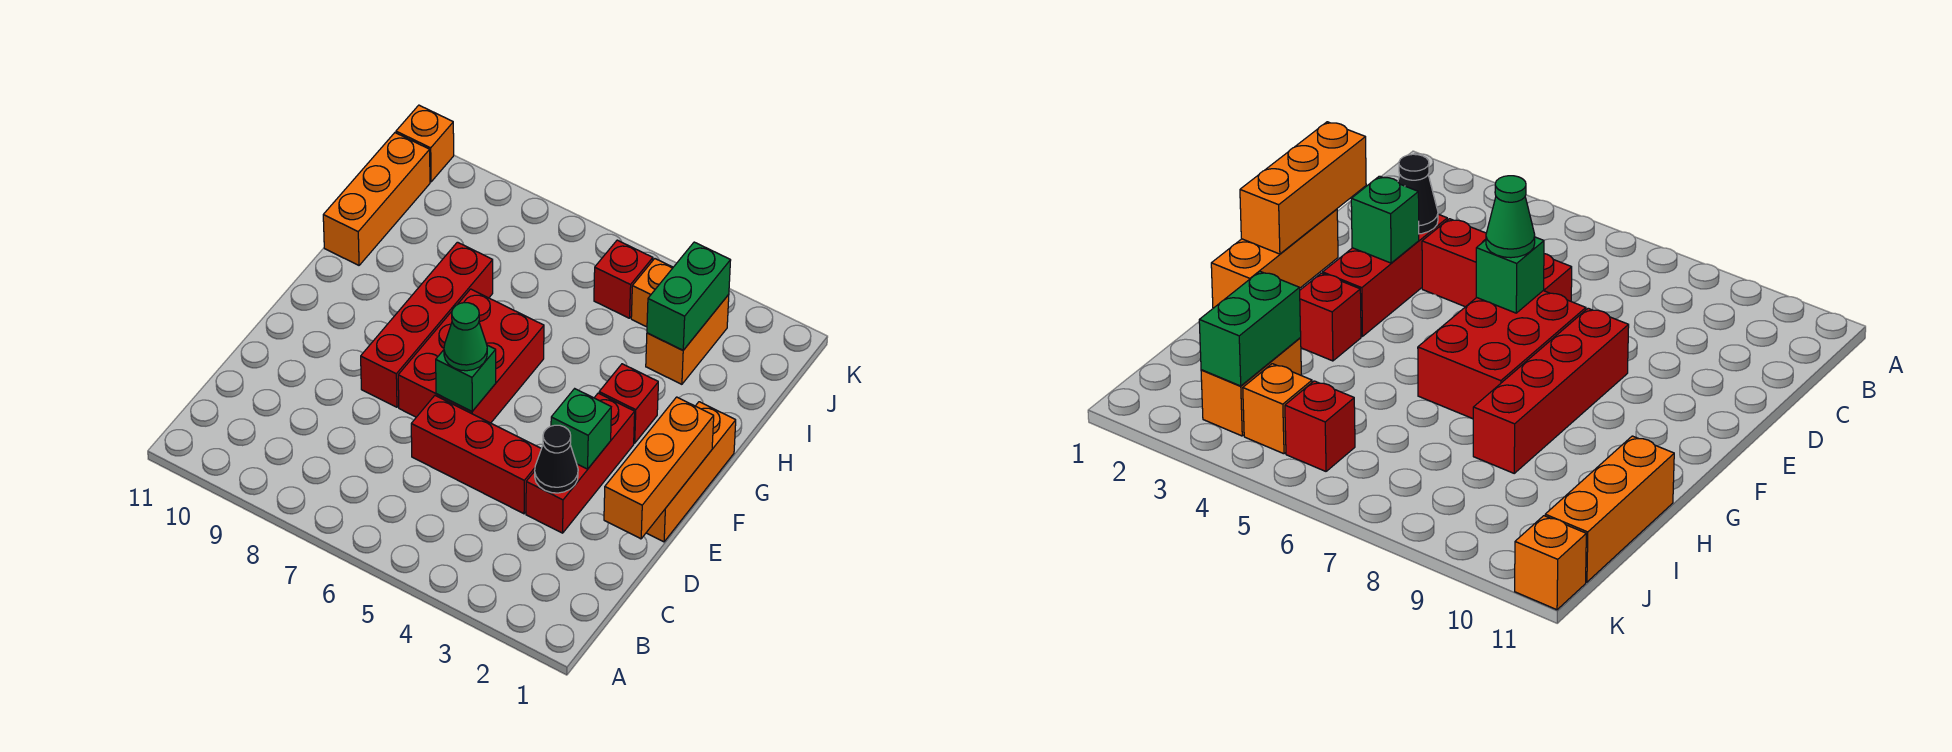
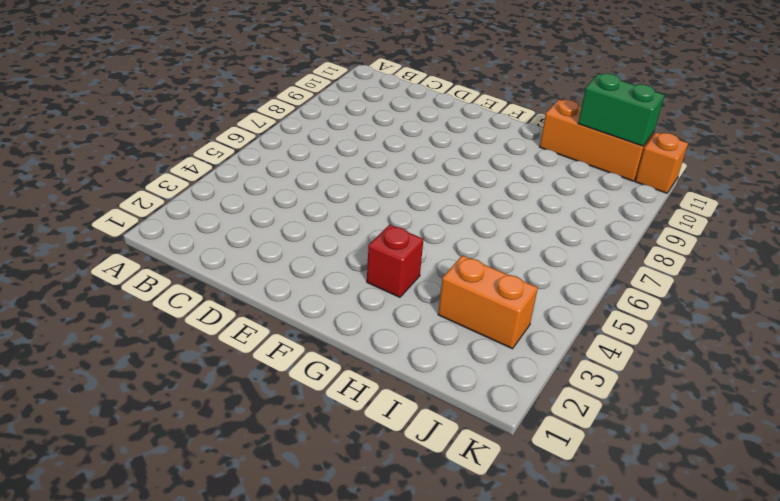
green 1x2 brick [578,73,664,146] -> green 1x2 brick moved to [647,242,731,350]
none -> red 1x3 brick [526,393,635,533]
none -> red 1x3 brick [411,396,541,514]
none -> orange 1x3 brick [646,402,736,542]

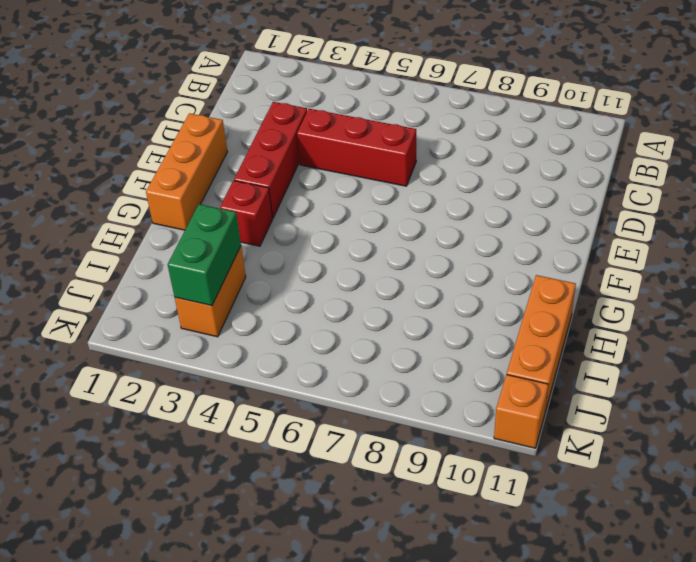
none -> red 2x3 brick [398,289,544,423]
none -> red 1x4 brick [361,242,493,407]
none -> orange 1x1 brick [631,259,673,327]

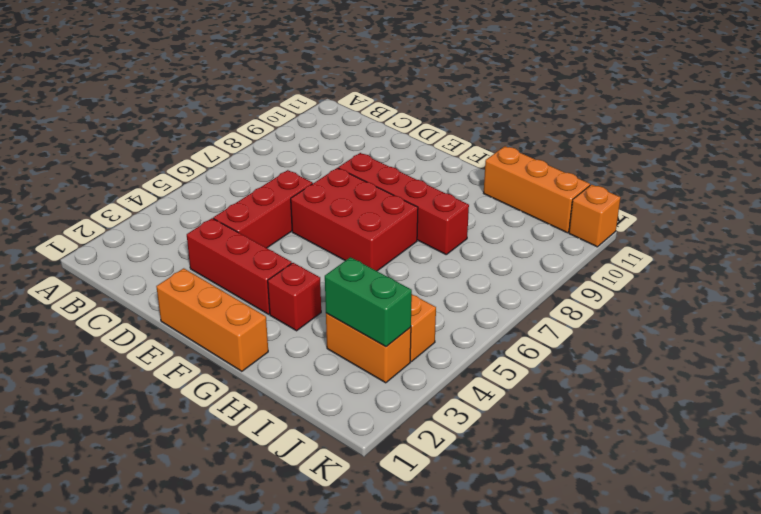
none -> red 1x1 brick [594,240,653,318]
none -> orange 1x3 brick [604,397,714,539]
none -> black 1x1 cone [535,425,578,493]

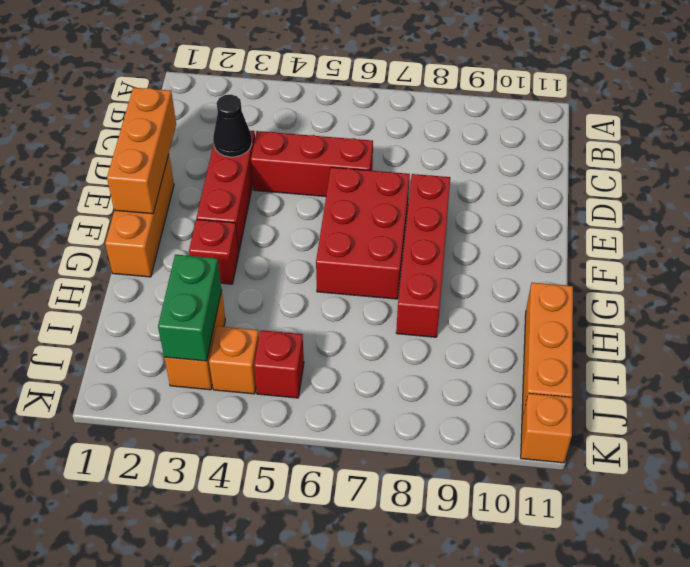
none -> green 1x1 brick [551,389,611,469]
none -> green 1x1 brick [436,345,496,411]
none -> green 1x1 cone [444,303,487,371]

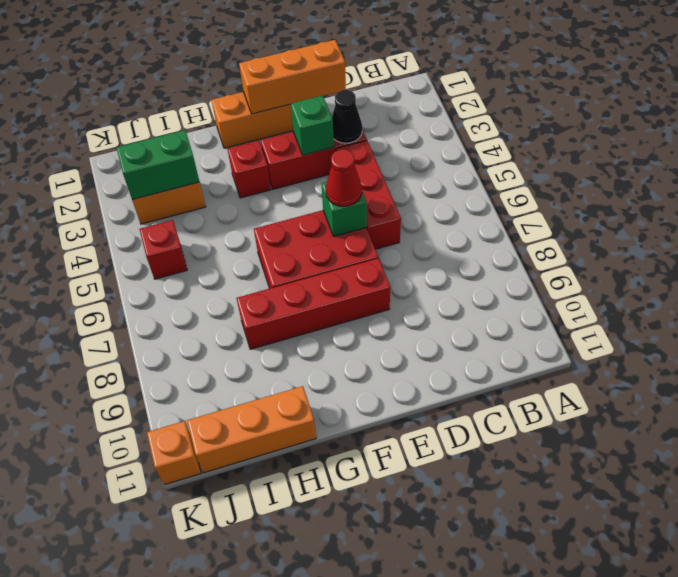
red 1x1 cone [326,149,362,207] -> green 1x1 cone [444,303,487,371]
none -> orange 1x1 brick [631,259,673,327]

